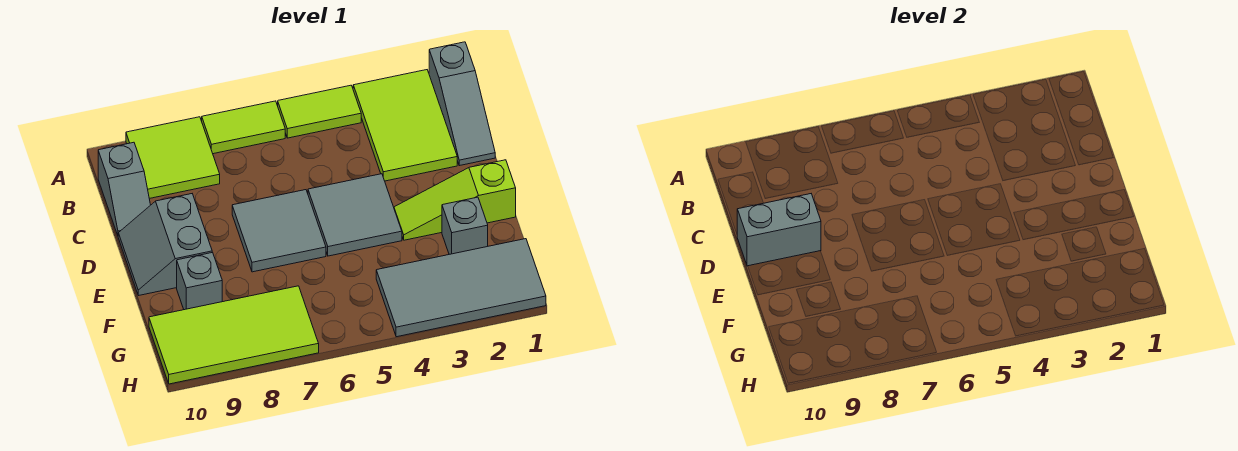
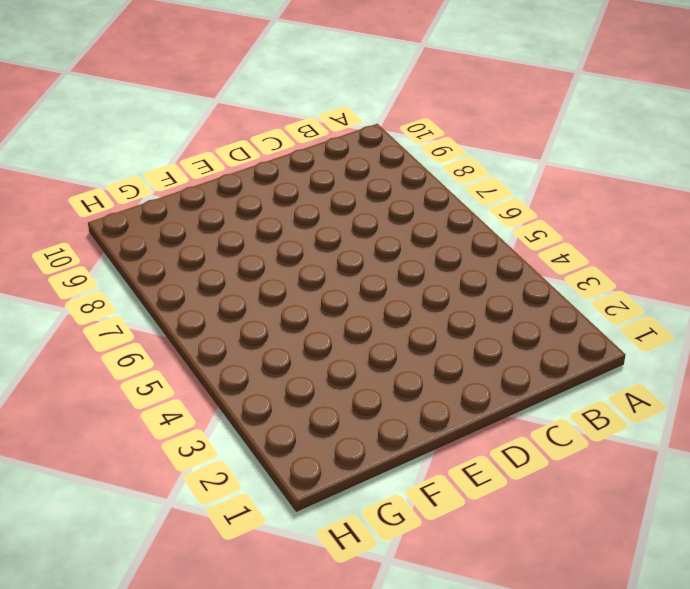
none -> grey 1x3 slope [429,42,495,166]
none -> lime 2x3 tile [353,70,457,181]
none -> lime 1x2 tile [278,85,361,138]

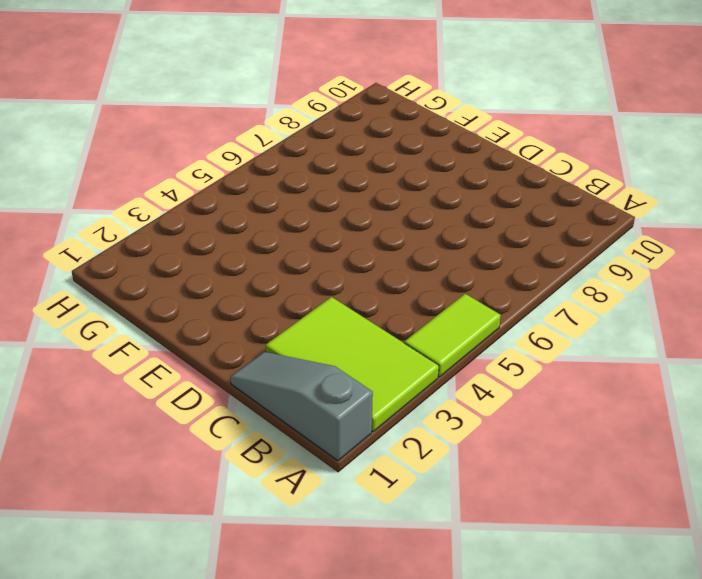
none -> lime 1x2 tile [202,101,285,154]
none -> lime 2x2 tile [126,117,220,199]
none -> grey 1x2 slope [98,142,150,235]

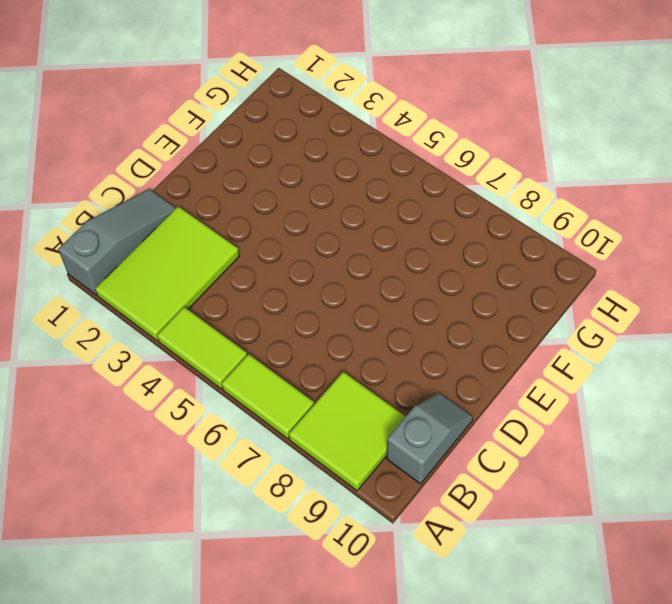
none -> grey 2x2 tile [308,174,402,256]
none -> grey 2x2 tile [232,190,326,272]
none -> grey 2x2 slope [118,194,212,296]

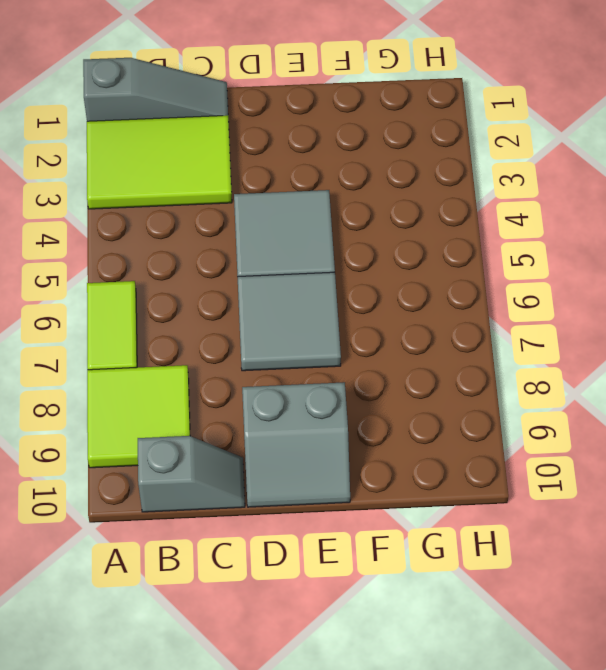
none -> lime 1x2 tile [278,85,361,138]
none -> lime 1x3 slope [394,160,516,240]
none -> grey 1x1 brick [442,197,488,254]

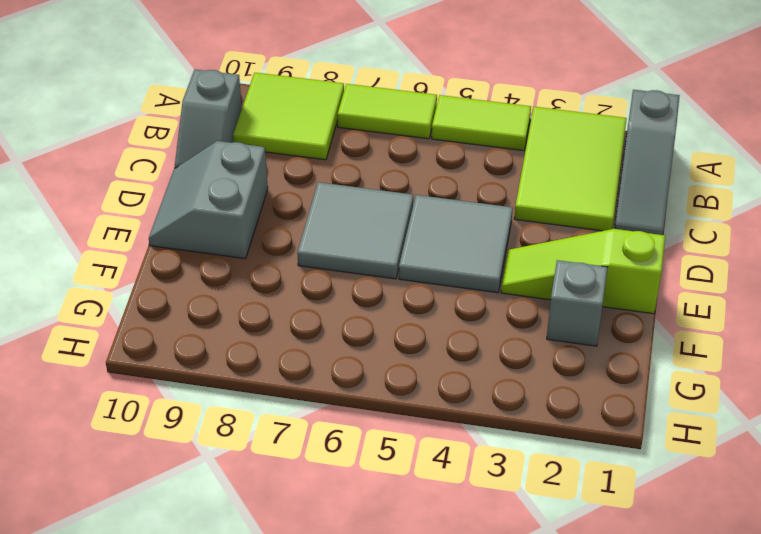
none -> grey 1x1 brick [177,252,222,310]
none -> grey 2x4 tile [376,239,546,337]
none -> lime 2x4 tile [149,286,319,384]

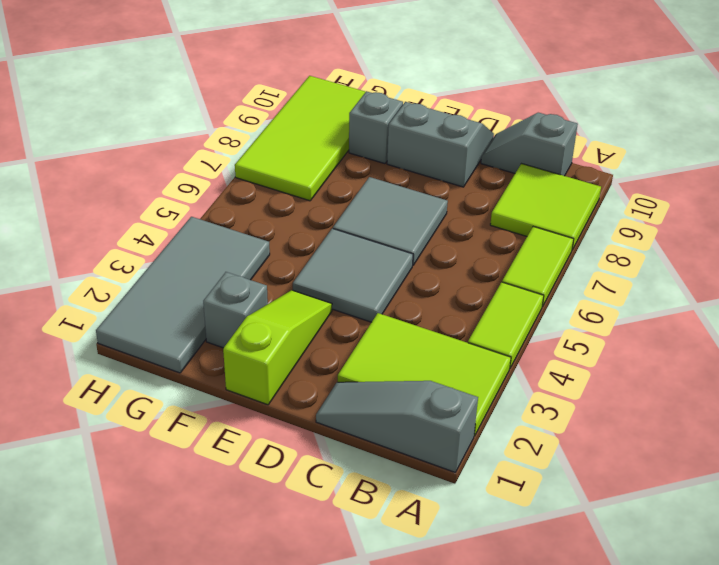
none -> grey 1x2 brick [737,194,821,266]

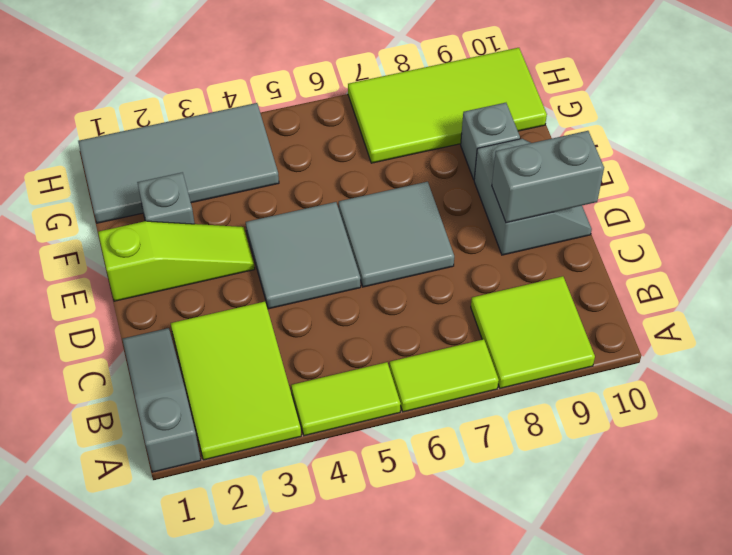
none -> grey 1x2 slope [98,142,150,235]

